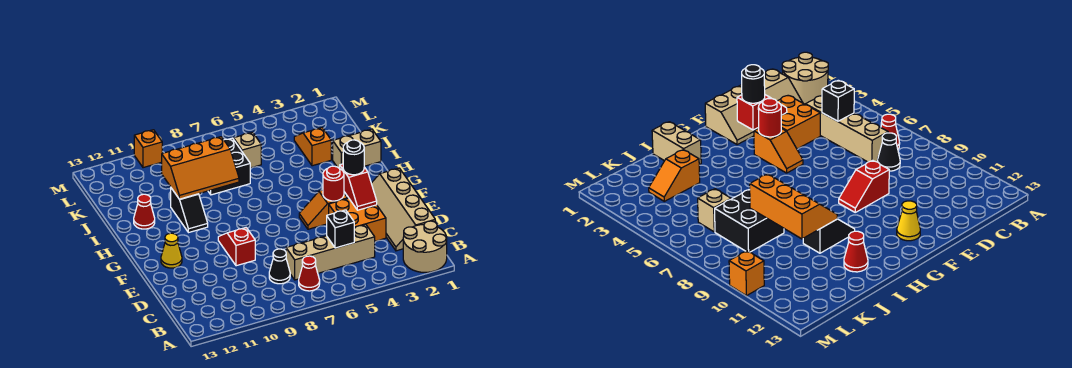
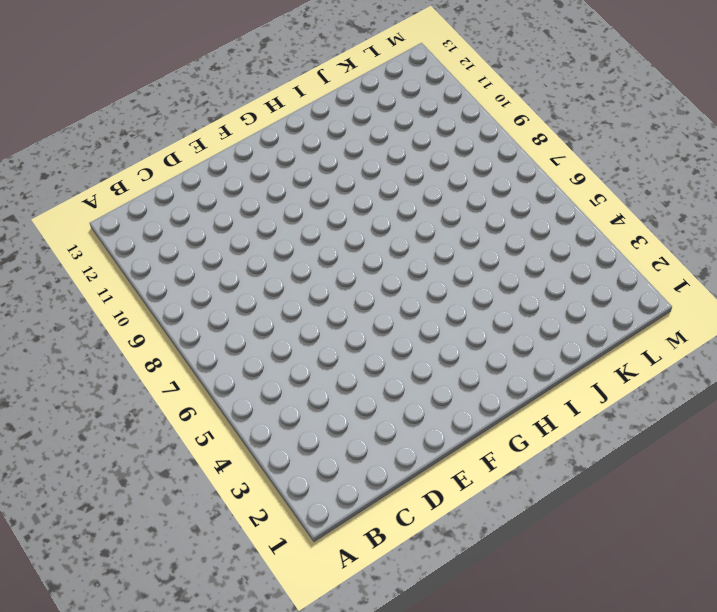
none -> tan 2x2 round brick [403,221,447,272]
none -> red 1x1 cone [299,256,320,291]
none -> tan 2x4 slope [371,168,435,251]

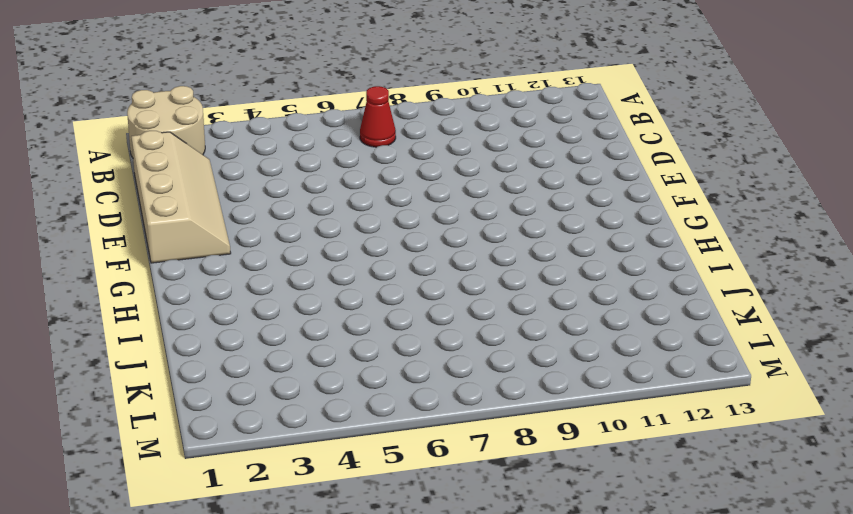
none -> tan 1x4 brick [286,225,375,280]
none -> black 1x1 cone [269,249,290,284]
none -> orange 2x2 brick [329,198,386,241]

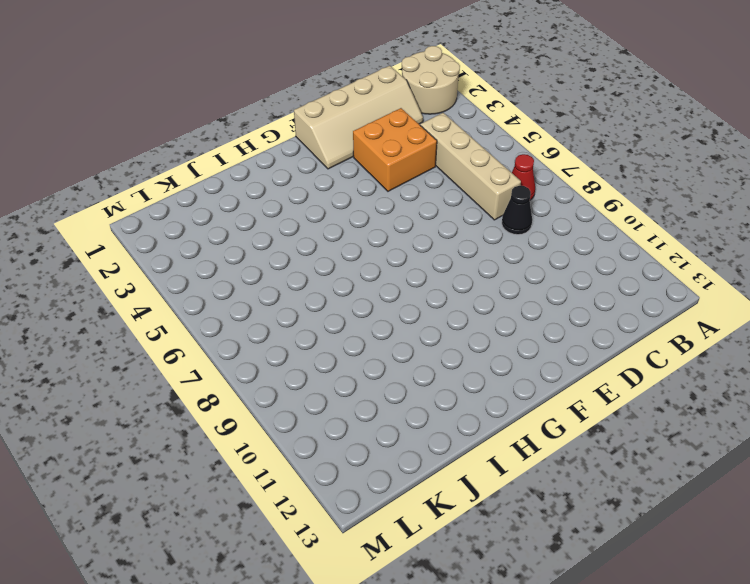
none -> red 1x2 slope [218,228,255,266]
none -> orange 1x2 slope [299,190,347,229]
none -> yellow 1x1 cone [161,233,182,268]

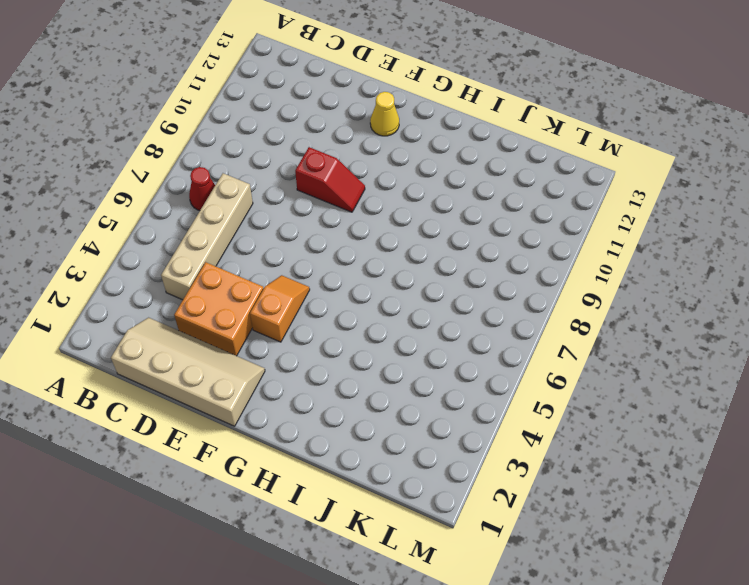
none -> tan 2x2 round brick [403,221,447,272]
none -> black 1x1 cone [269,249,290,284]
none -> black 1x2 slope [171,188,208,233]

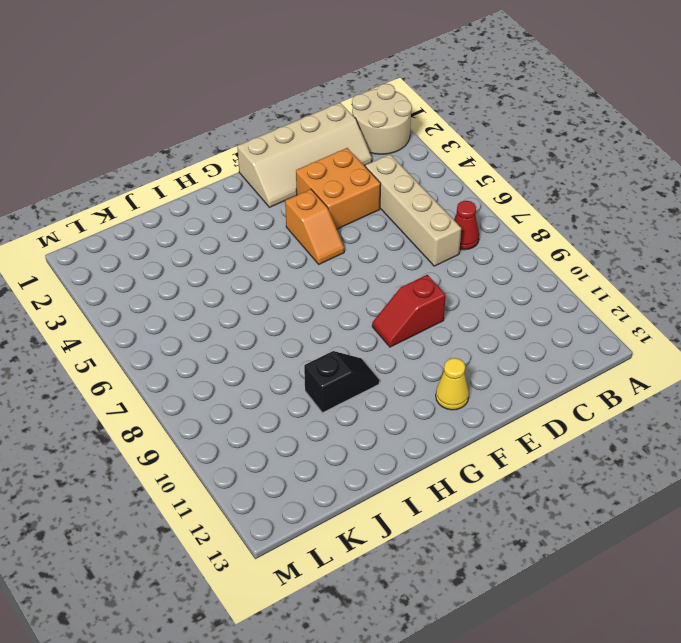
none -> black 1x1 cone [269,249,290,284]
none -> tan 1x2 brick [333,129,381,169]
none -> red 1x1 cone [134,194,155,229]

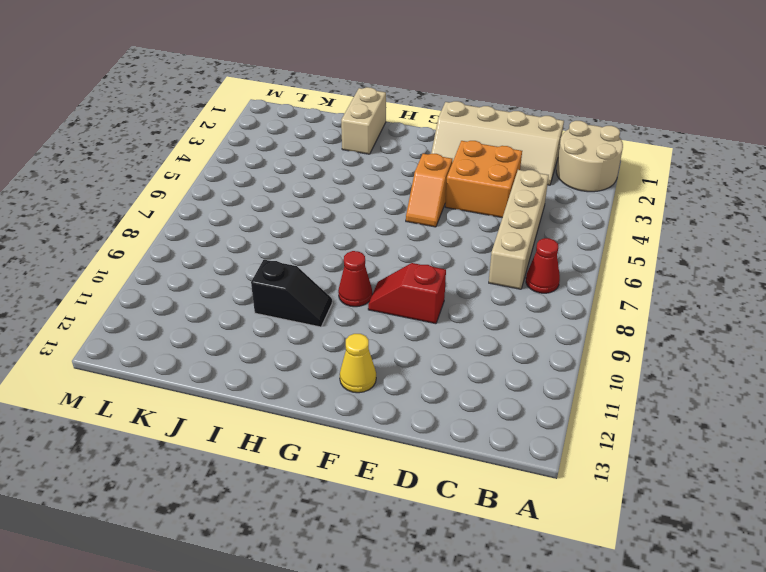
red 1x1 cone [338,251,372,307] -> red 1x1 cone moved to [134,194,155,229]
none -> black 1x1 cone [269,249,290,284]
none -> orange 1x2 slope [294,128,331,166]
none -> black 2x2 brick [208,138,250,195]

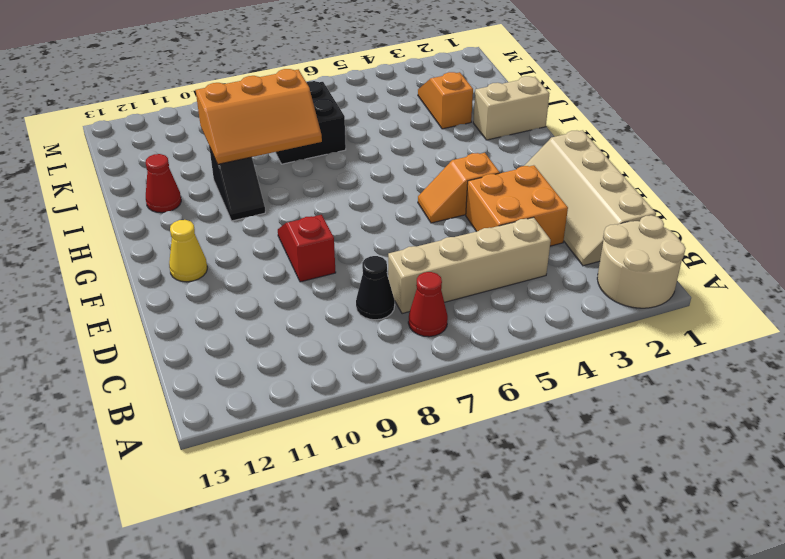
none -> tan 1x1 brick [234,132,261,168]
none -> orange 1x1 brick [134,130,162,168]
none -> black 1x1 brick [327,210,354,248]

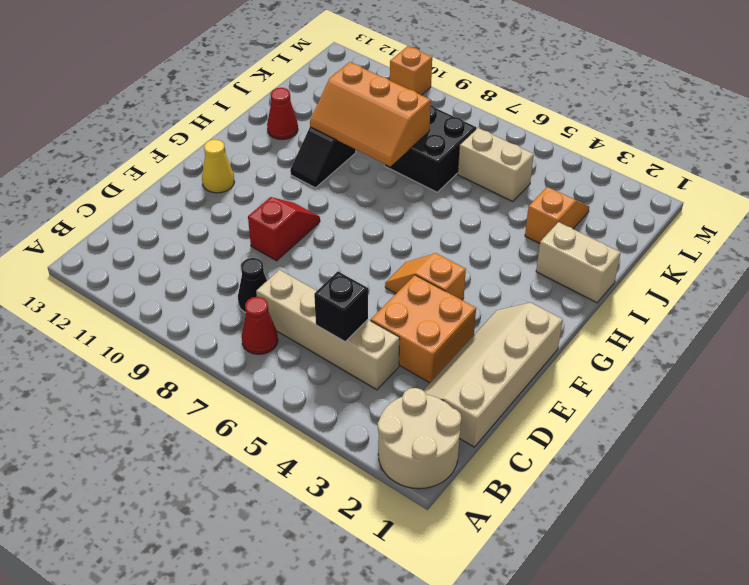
tan 1x2 brick [458,128,534,202] -> tan 1x1 brick [234,132,261,168]
none -> red 1x2 slope [340,164,377,210]
none -> red 1x1 round brick [323,166,344,201]
none -> black 1x1 round brick [343,140,364,175]

